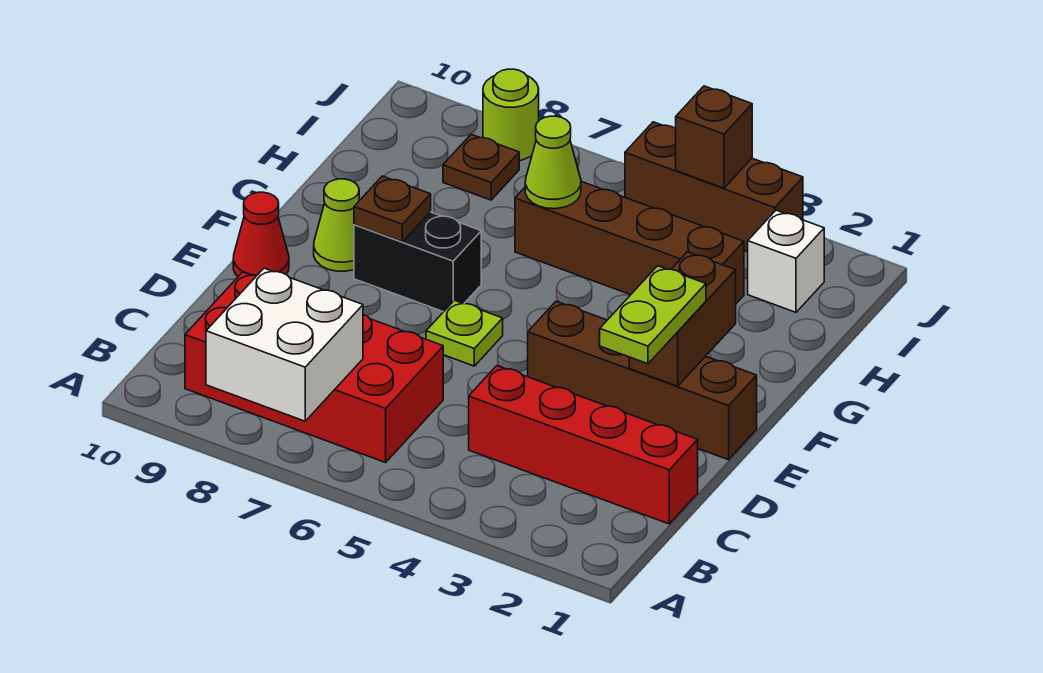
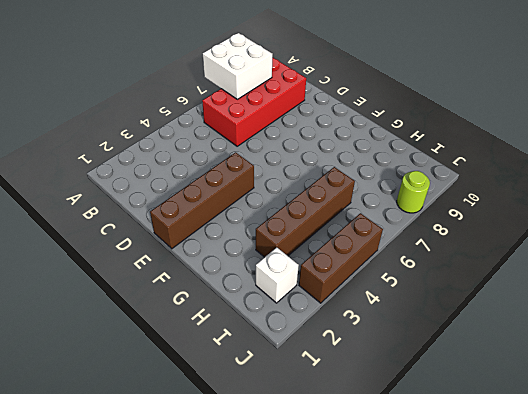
none -> red 1x4 brick [469,366,698,524]
none -> lime 1x1 plate [426,300,503,366]
none -> red 1x1 cone [233,192,289,276]

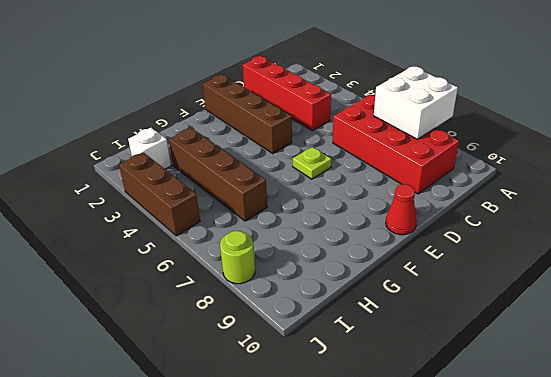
none -> black 1x2 brick [354,212,481,312]
none -> lime 1x1 cone [314,179,359,271]
none -> brown 1x1 plate [443,134,519,200]

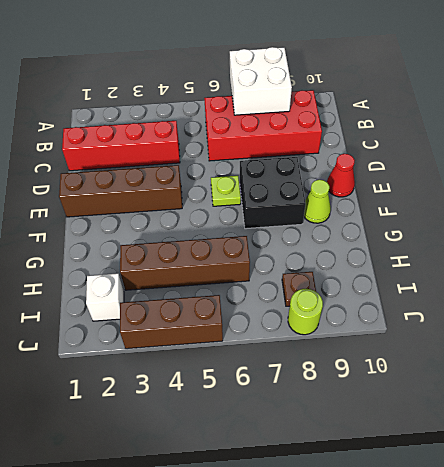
black 2x2 brick [240,157,306,229] -> black 1x2 brick [354,212,481,312]
none -> brown 1x2 brick [629,252,736,386]
none -> brown 1x1 plate [354,176,431,242]
none -> lime 1x1 cone [525,116,581,209]

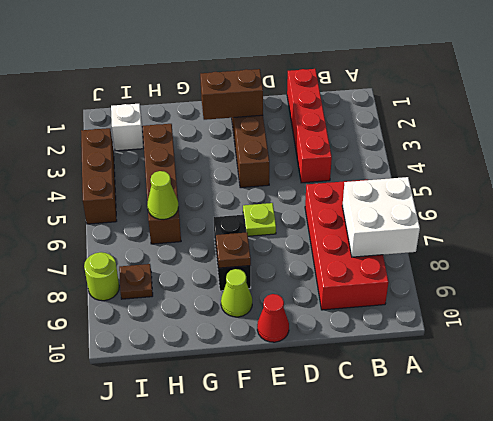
none -> brown 1x1 brick [676,86,752,188]
none -> lime 1x2 plate [599,266,706,364]

